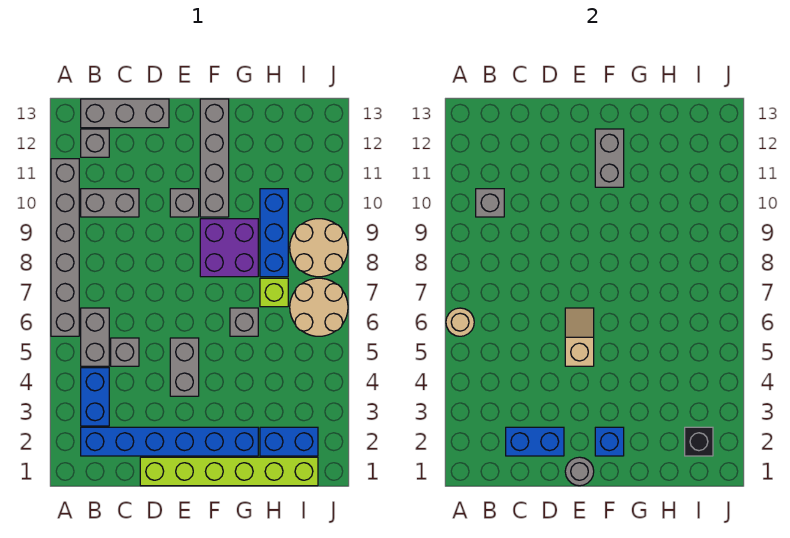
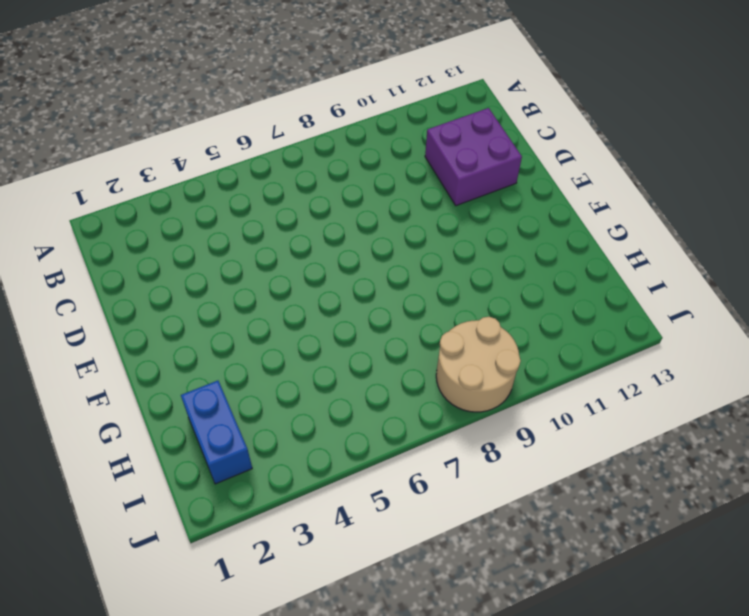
purple 2x2 brick [425,108,522,206] -> purple 2x2 brick moved to [200,219,258,277]
none -> grey 1x6 brick [51,159,79,336]
none -> blue 1x6 brick [81,427,258,456]
none -> blue 1x2 brick [81,368,109,426]

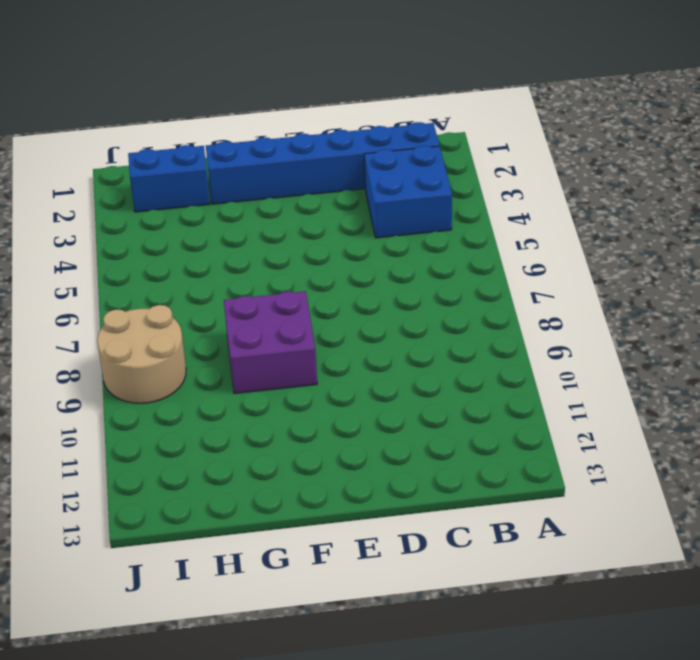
blue 2x2 brick [364,146,452,238] -> blue 1x2 brick [81,368,109,426]
none -> grey 1x6 brick [51,159,79,336]
none -> grey 1x2 brick [81,308,109,366]
none -> grey 1x2 brick [81,189,139,217]

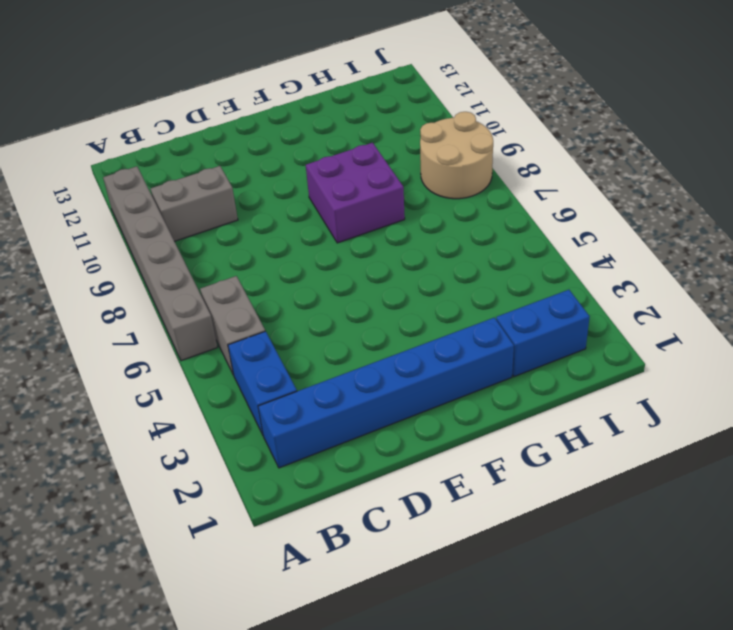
none -> grey 1x1 brick [81,129,109,157]
none -> grey 1x3 brick [81,99,169,128]
none -> grey 1x1 brick [111,338,139,366]

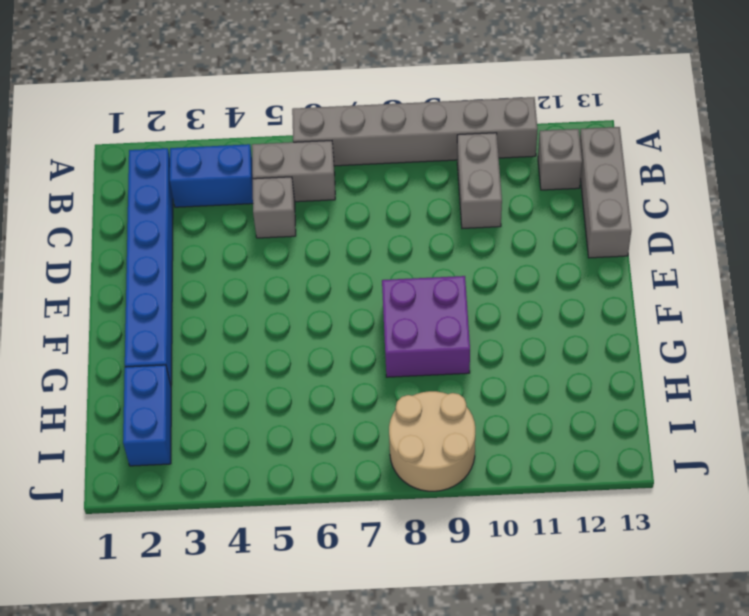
none -> lime 1x6 brick [140,457,318,486]
none -> grey 1x2 brick [170,338,199,396]
none -> grey 1x1 brick [170,189,199,217]

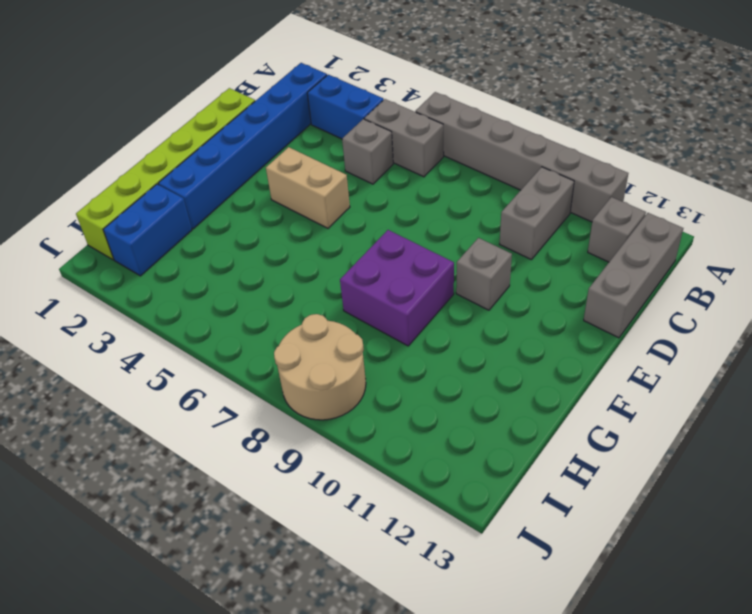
tan 1x2 brick [266,147,350,228] -> grey 1x2 brick [170,338,199,396]
none -> grey 1x4 brick [200,99,229,217]
none -> grey 1x1 brick [230,308,258,336]
none -> lime 1x1 brick [260,278,288,307]

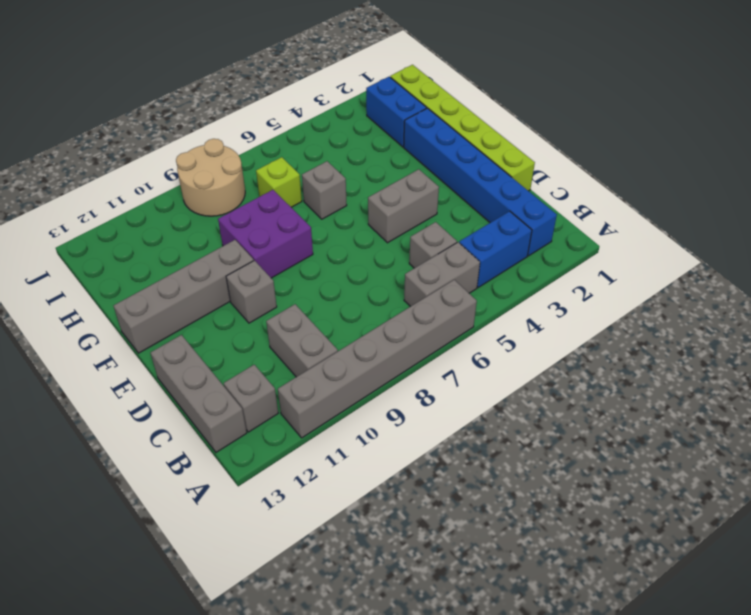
none -> blue 1x3 brick [260,189,288,277]
none -> tan 2x2 round brick [290,278,348,336]
none -> tan 1x1 round brick [446,308,474,336]

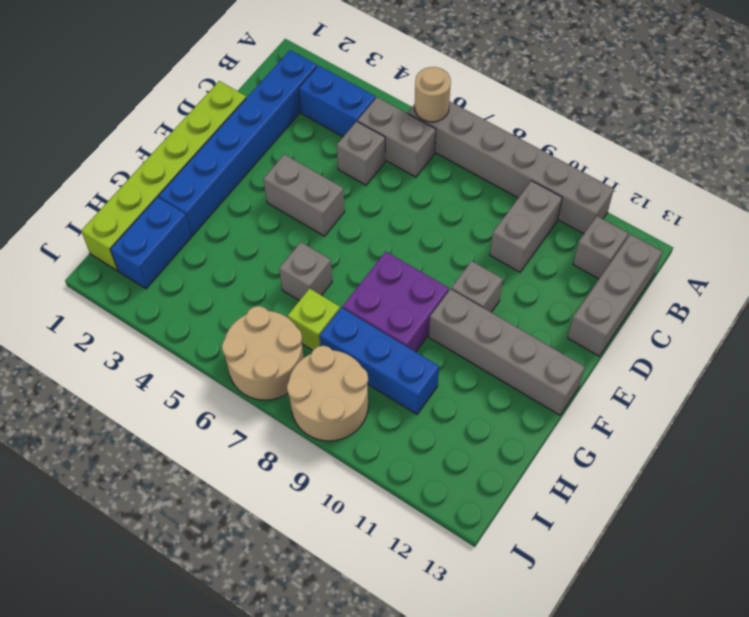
none -> grey 1x1 brick [476,189,504,217]
none -> blue 1x2 brick [506,427,564,456]
none -> grey 1x1 round brick [565,457,594,486]

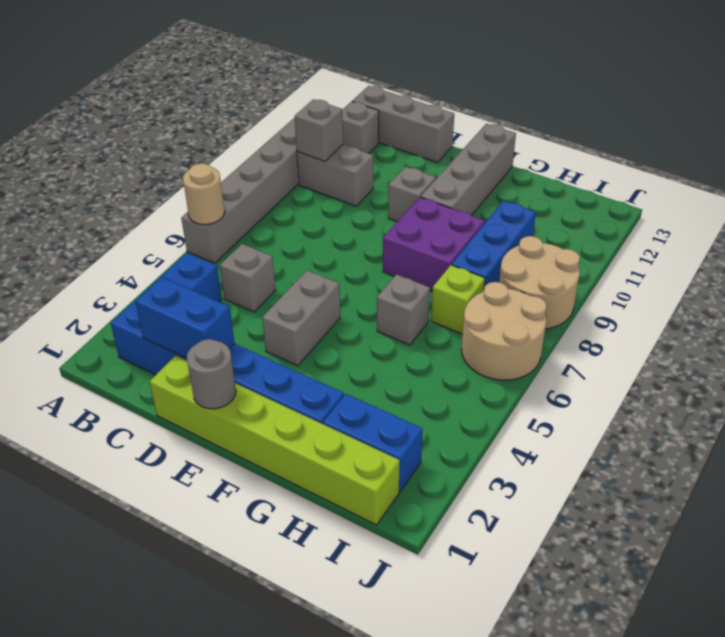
none -> grey 1x2 brick [81,308,109,366]
none -> tan 1x2 slope [565,308,594,366]
none -> blue 1x1 brick [595,427,624,456]

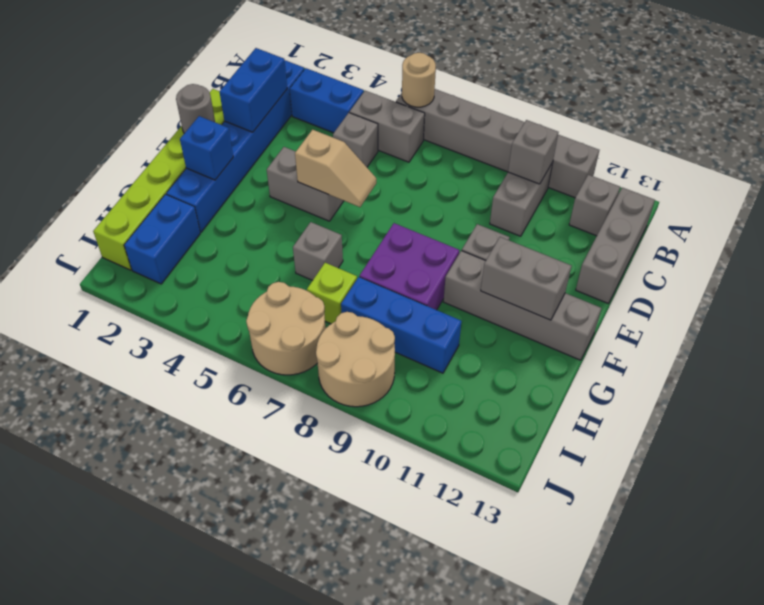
none -> black 1x1 brick [685,427,713,456]

